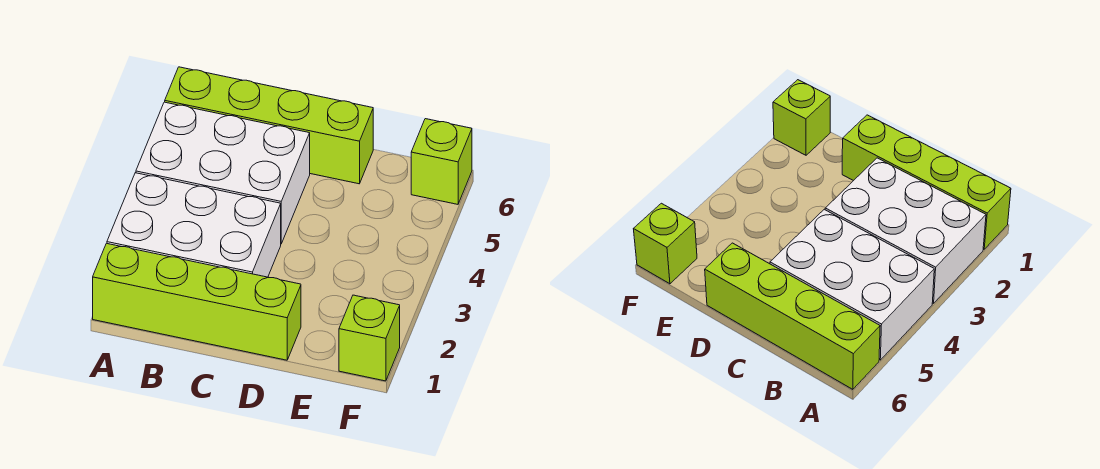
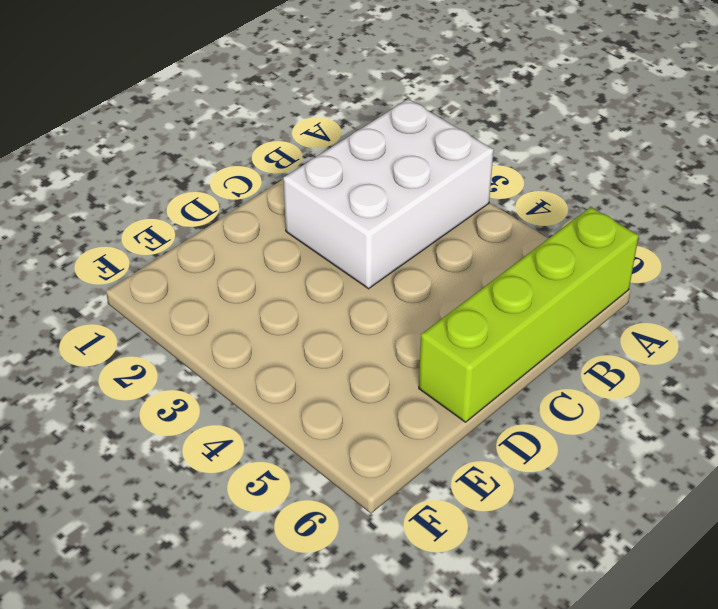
none -> lime 1x4 brick [93,243,301,360]
none -> white 2x3 brick [136,102,310,244]

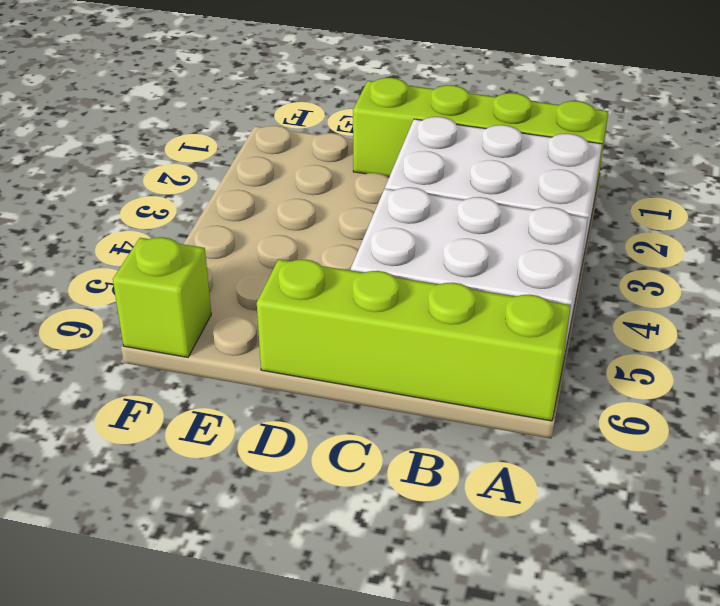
none -> lime 1x1 brick [339,295,400,381]

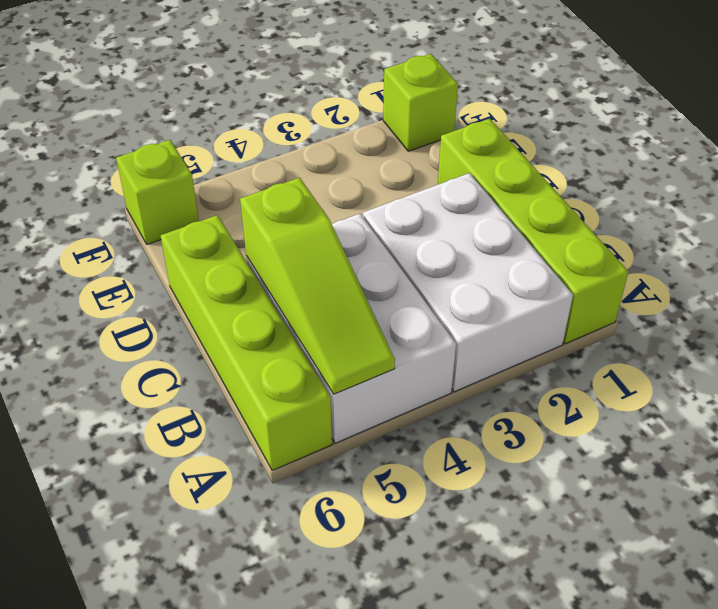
lime 1x3 slope [240,178,395,394] -> none

